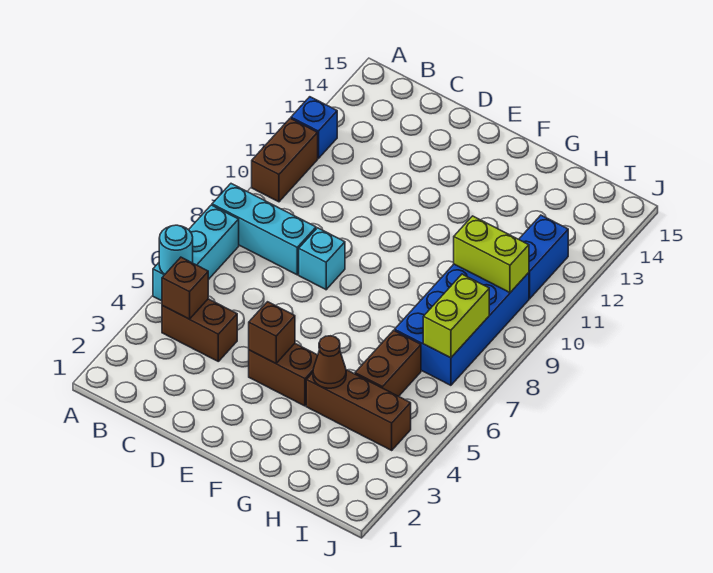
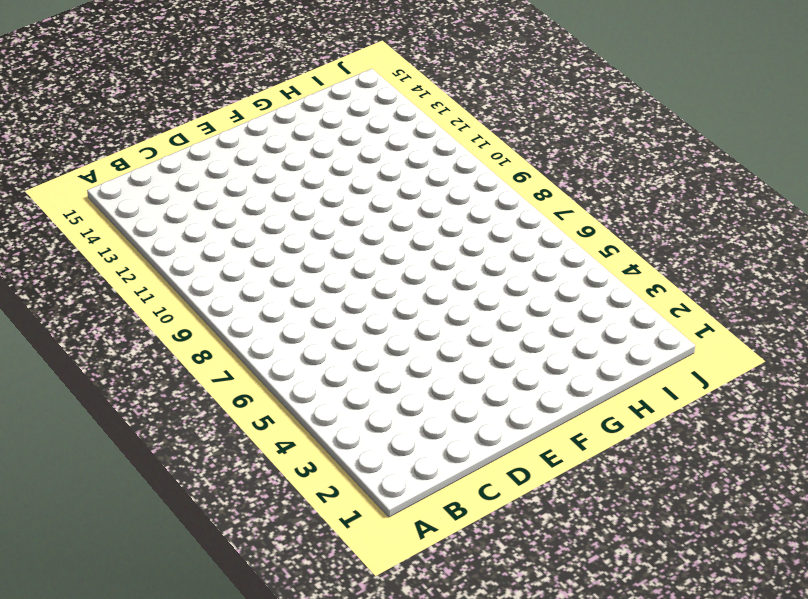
none -> cyan 1x3 brick [153,205,239,301]
none -> cyan 1x3 brick [212,184,316,275]
none -> brown 1x2 brick [252,118,318,202]

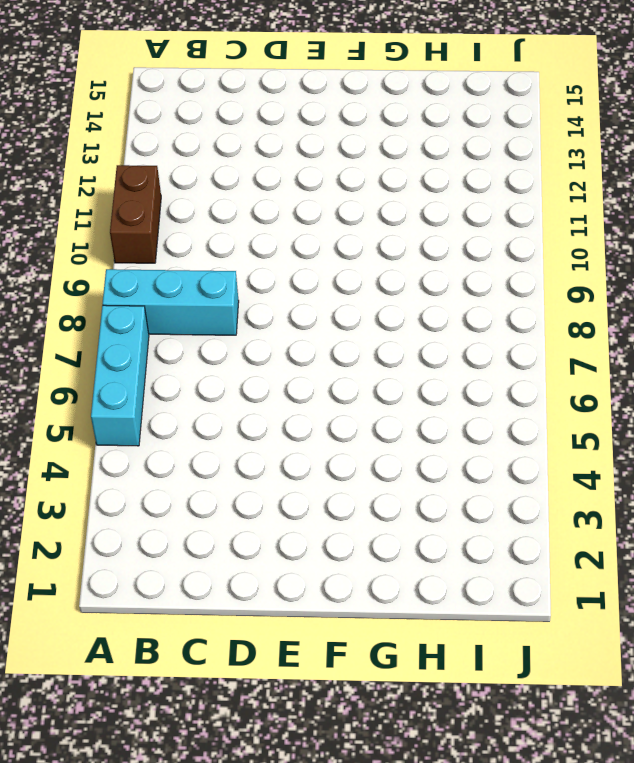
none -> blue 1x1 brick [291,97,337,159]
none -> brown 1x2 brick [162,299,237,361]
none -> cyan 1x1 brick [299,228,345,290]

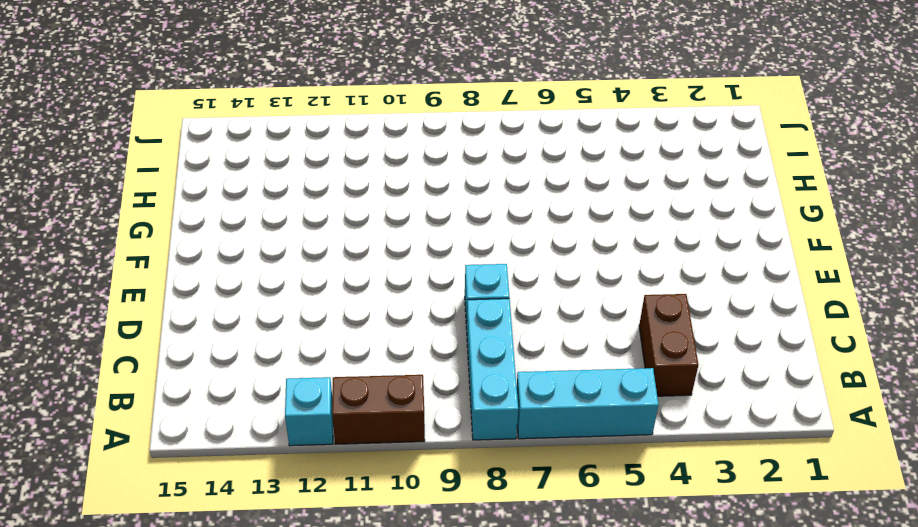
cyan 1x1 brick [285,377,333,446] -> blue 1x1 brick [291,97,337,159]
none -> brown 1x2 brick [249,344,318,406]
none -> brown 1x3 brick [306,370,411,450]
none -> brown 1x2 brick [355,330,421,396]

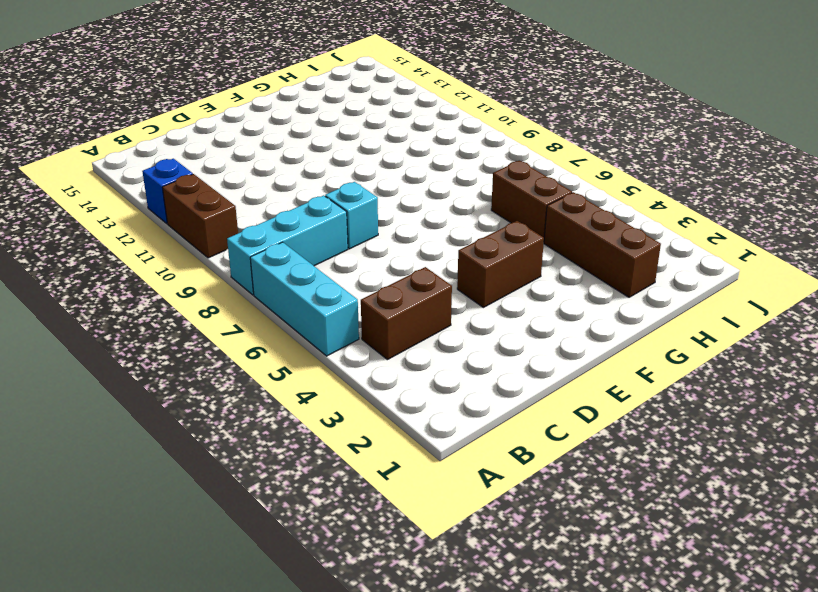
brown 1x3 brick [544,192,661,297] -> brown 1x3 brick turned to [306,370,411,450]
none -> blue 2x4 brick [395,264,529,385]
none -> blue 1x2 brick [519,215,568,299]
none -> cyan 1x1 round brick [159,225,193,274]

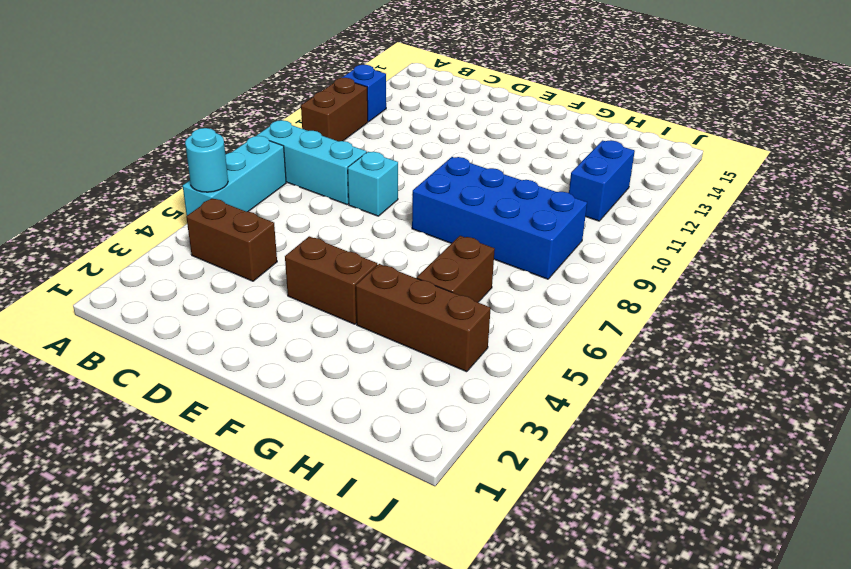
blue 2x4 brick [412,157,587,279] -> blue 2x4 brick turned to [395,264,529,385]
none -> brown 1x1 brick [162,257,208,319]
none -> brown 1x1 brick [249,302,295,364]
none -> brown 1x1 cone [313,336,346,388]

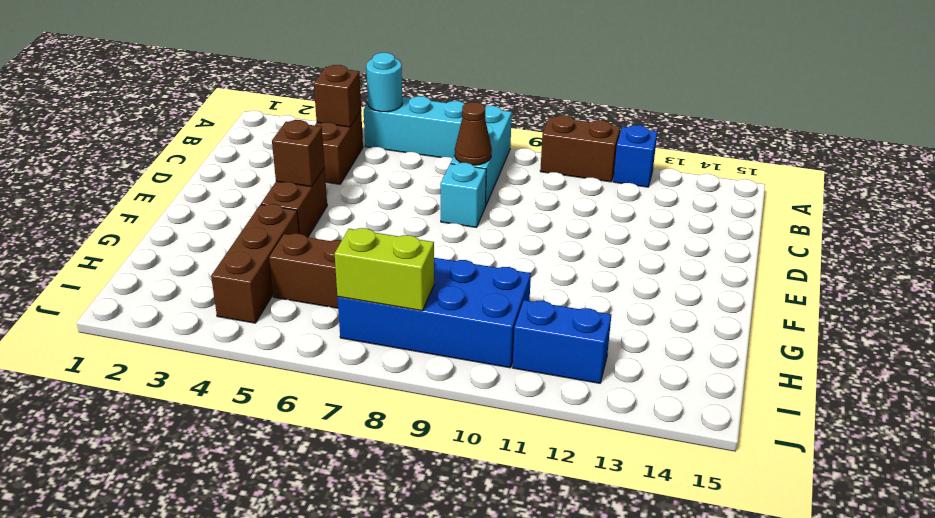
brown 1x1 cone [455,102,492,165] -> brown 1x1 cone moved to [313,336,346,388]
none -> lime 1x2 brick [454,216,529,293]

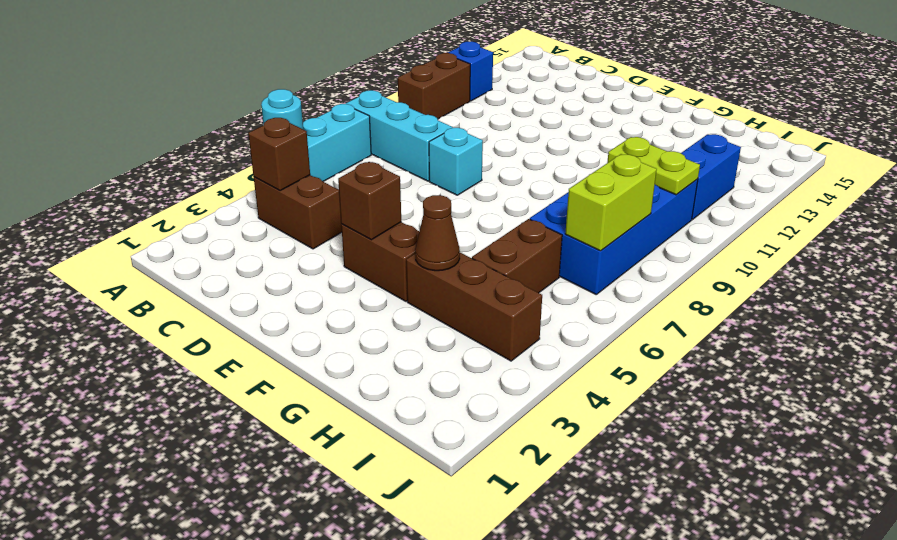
lime 1x2 plate [607,137,700,195] -> lime 1x2 brick [454,216,529,293]

